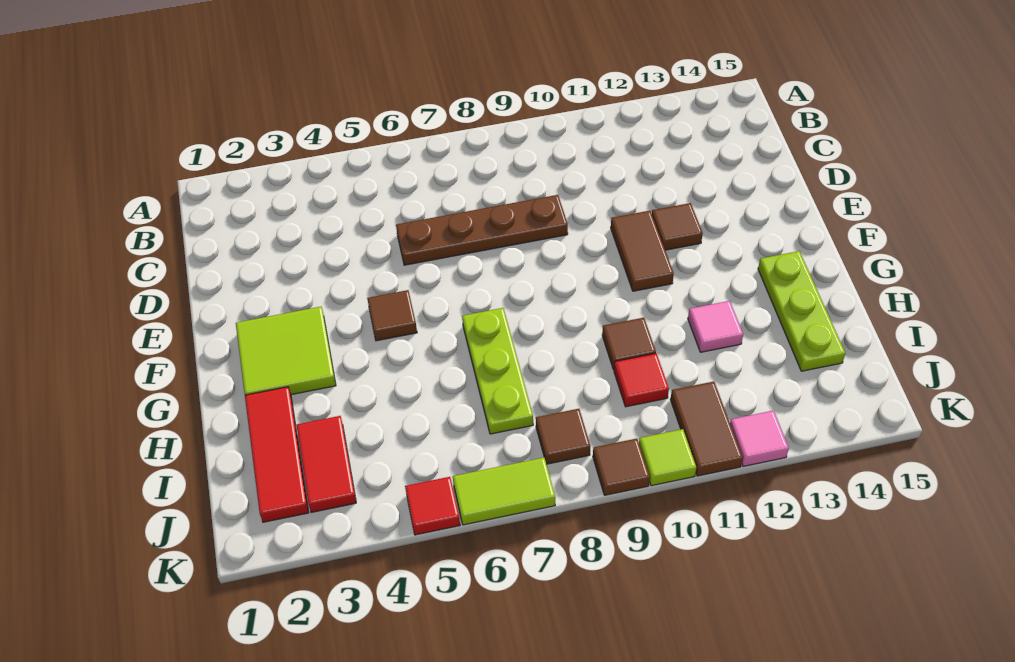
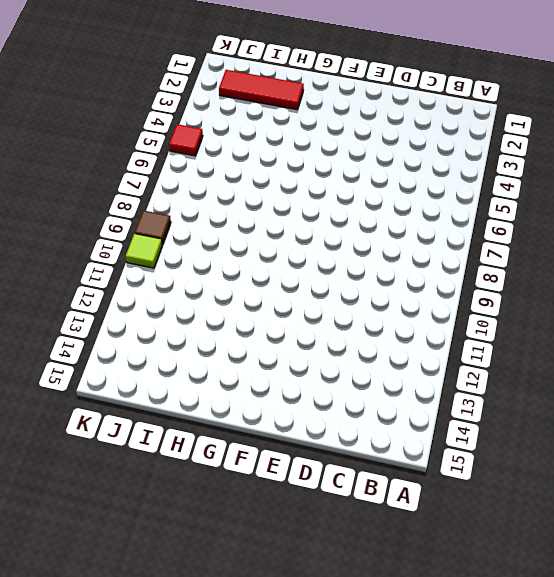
none -> brown 1x4 plate [396,195,568,265]
none -> brown 1x2 tile [611,211,674,291]
none -> brown 1x1 tile [652,203,703,250]

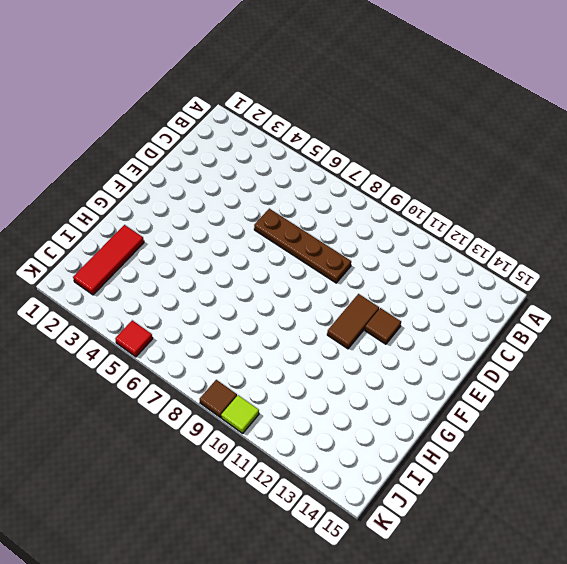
none -> lime 2x2 tile [236,307,336,395]
none -> brown 1x1 tile [367,290,417,341]
none -> lime 1x3 plate [462,308,533,434]

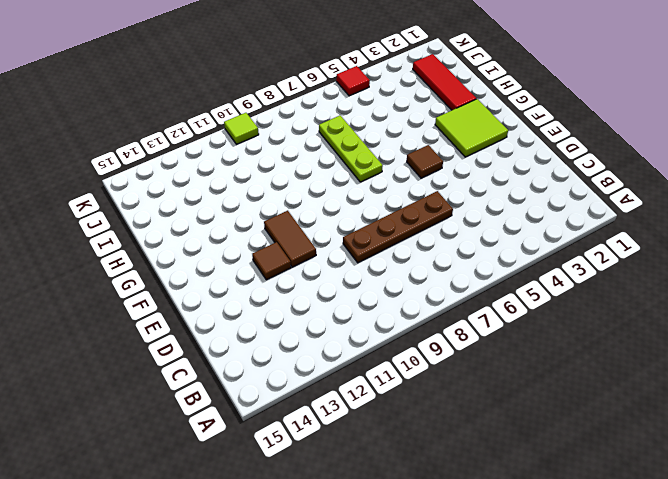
none -> lime 1x3 plate [758,251,845,371]
none -> brown 1x1 tile [602,318,656,370]
none -> pink 1x1 tile [688,301,743,352]

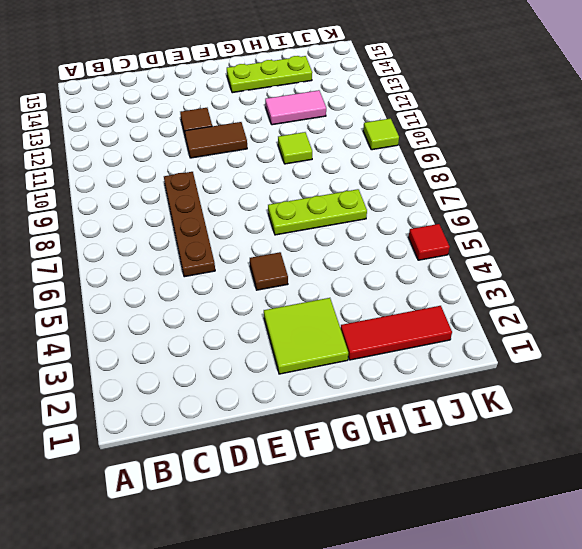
lime 1x1 tile [278,132,312,164] -> brown 1x1 tile [602,318,656,370]
pink 1x2 tile [265,90,326,125] -> pink 1x1 tile [688,301,743,352]
none -> red 1x2 tile [297,416,356,512]
none -> red 1x1 tile [614,353,669,407]
none -> brown 1x1 tile [536,409,590,464]

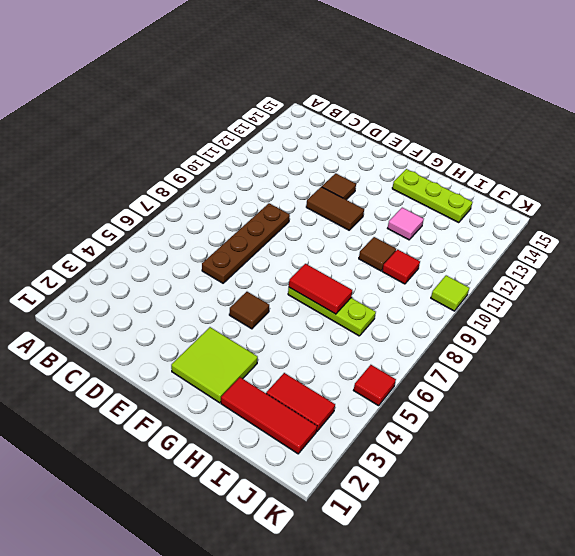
red 1x2 tile [289,264,352,314] -> none
none -> brown 1x1 tile [536,409,590,464]
none -> brown 1x2 tile [670,382,743,476]
none -> lime 1x2 tile [453,457,555,525]

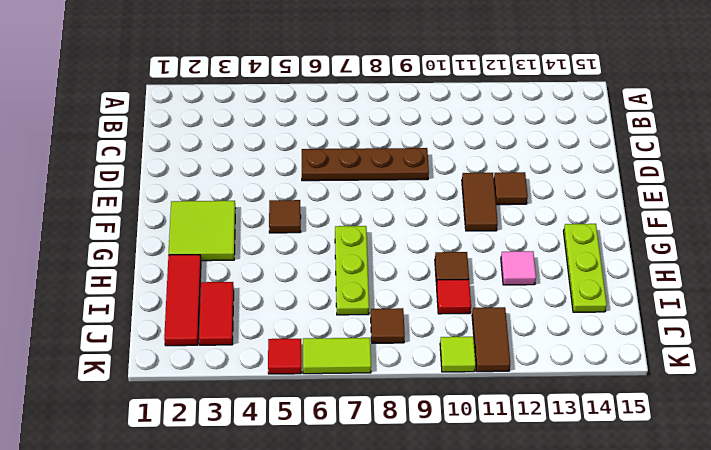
none -> brown 1x1 tile [593,439,650,495]
none -> pink 1x1 tile [730,411,789,467]

